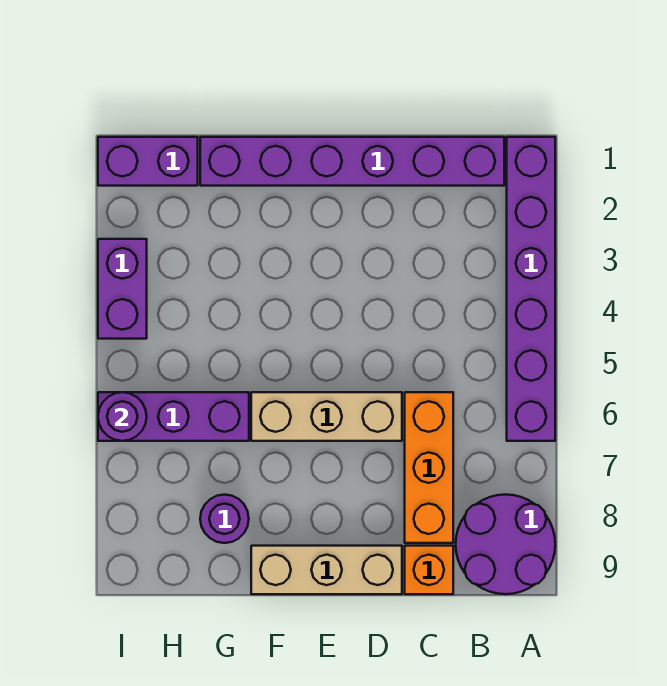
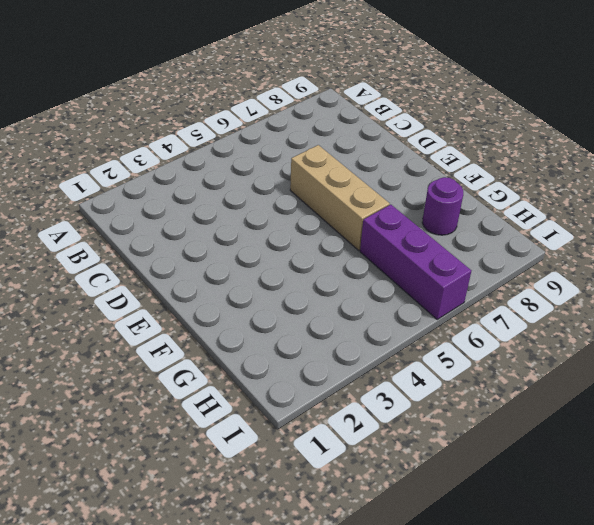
none -> purple 1x6 brick [507,137,555,441]
none -> purple 2x2 round brick [456,495,555,594]
none -> purple 1x6 brick [200,137,504,186]

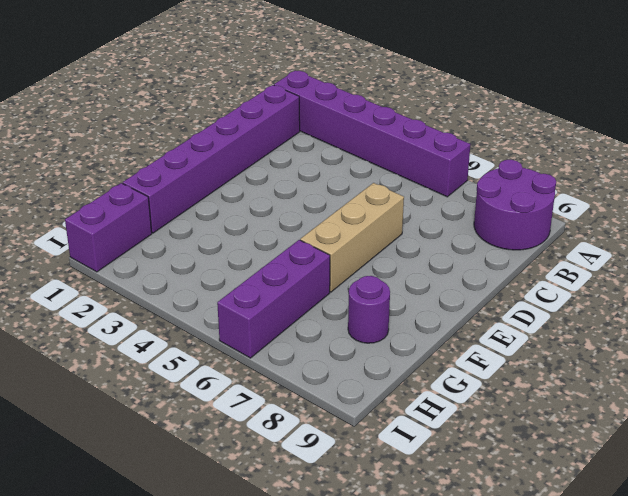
none -> orange 1x3 brick [405,392,453,543]
none -> orange 1x1 brick [405,546,453,594]
none -> tan 1x3 brick [251,546,402,594]

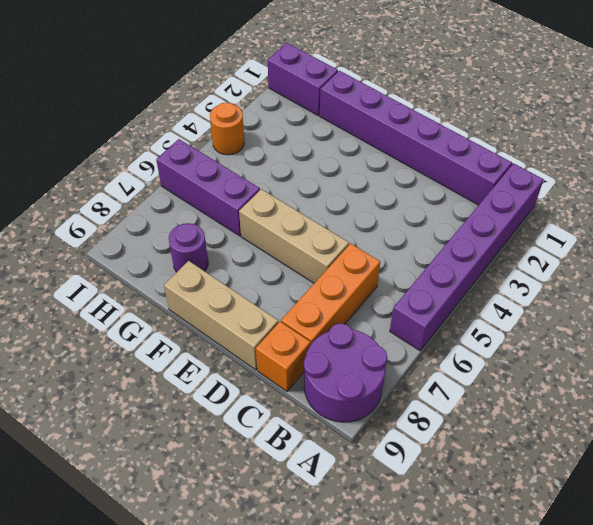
orange 1x1 round brick [210,103,244,155] -> purple 1x2 brick [98,239,147,339]
none -> purple 1x1 round brick [98,392,147,441]

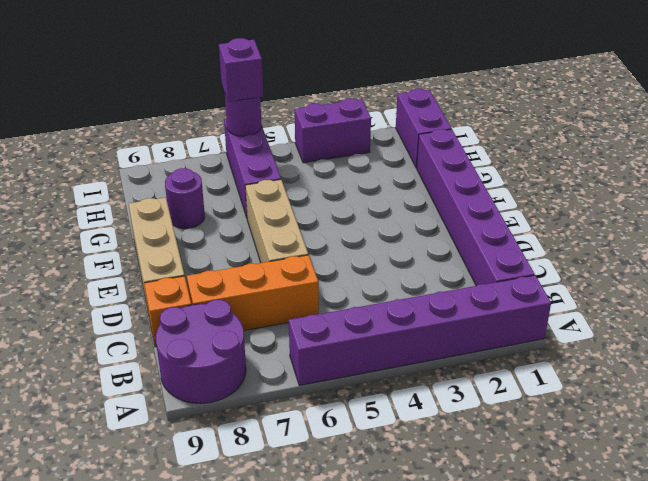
purple 1x1 brick [219,38,263,102] -> none

